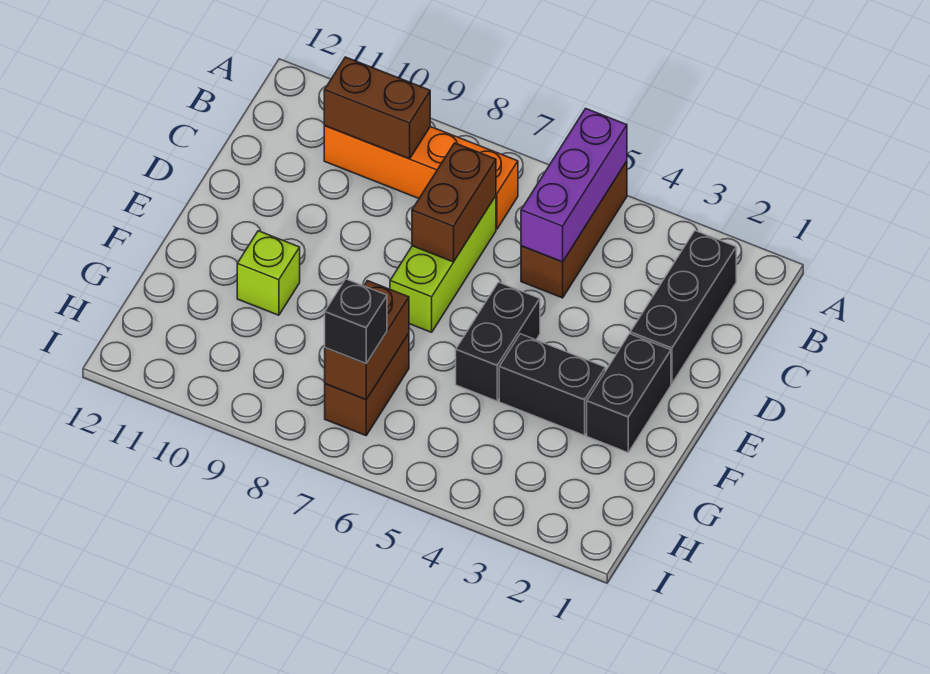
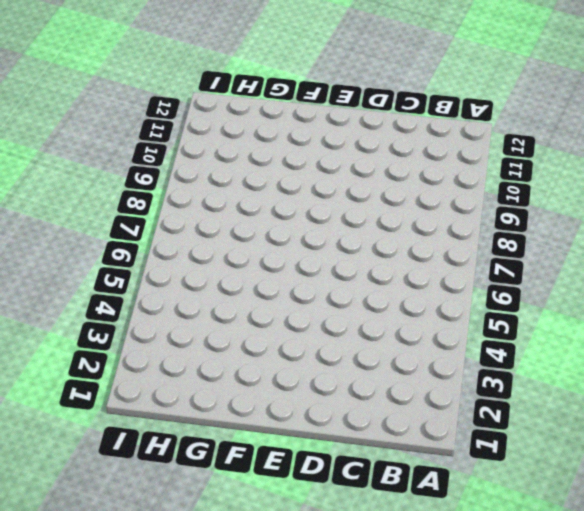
none -> brown 1x3 brick [521,161,627,298]
none -> black 1x3 brick [630,231,736,384]
none -> orange 1x4 brick [324,126,518,229]

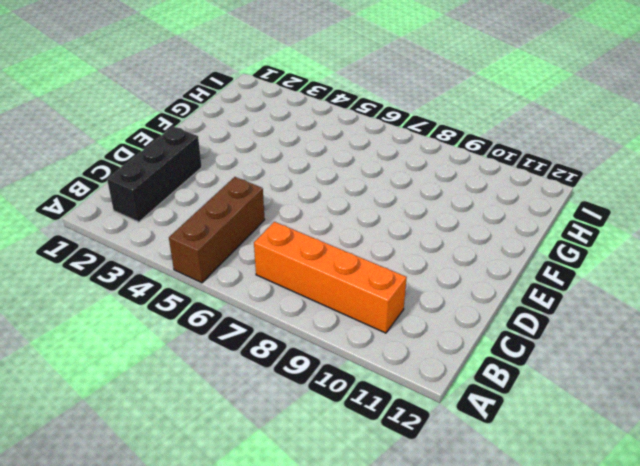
none -> lime 1x3 brick [390,196,496,332]
none -> black 1x2 brick [587,334,671,452]
none -> black 1x2 brick [456,282,540,401]

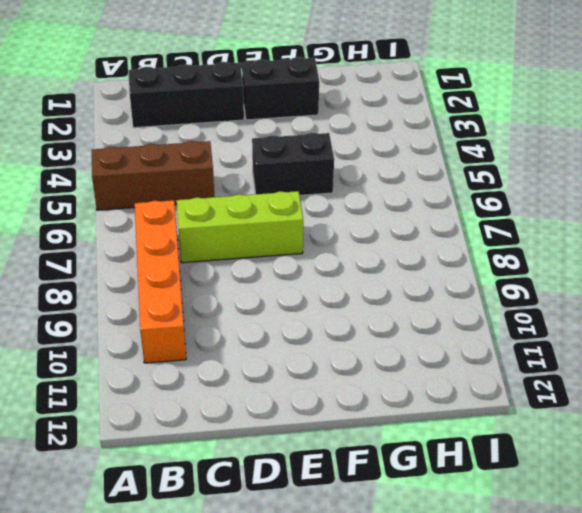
none -> black 1x2 brick [499,334,605,435]
none -> lime 1x1 brick [237,231,300,315]
none -> brown 1x2 brick [325,333,409,435]

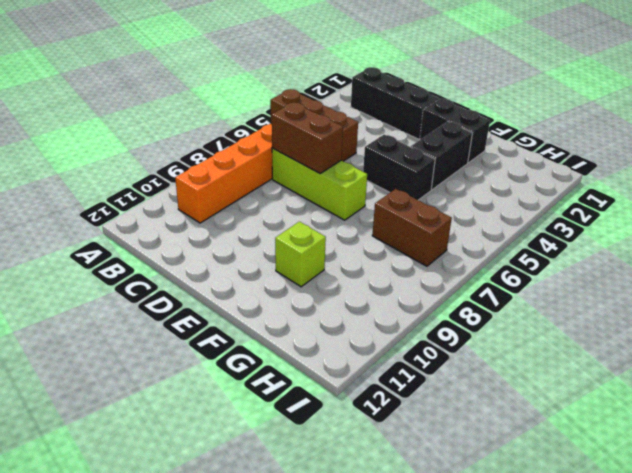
none -> purple 1x3 brick [521,109,627,262]
none -> brown 1x2 brick [324,57,430,159]
none -> brown 1x2 brick [325,281,409,400]

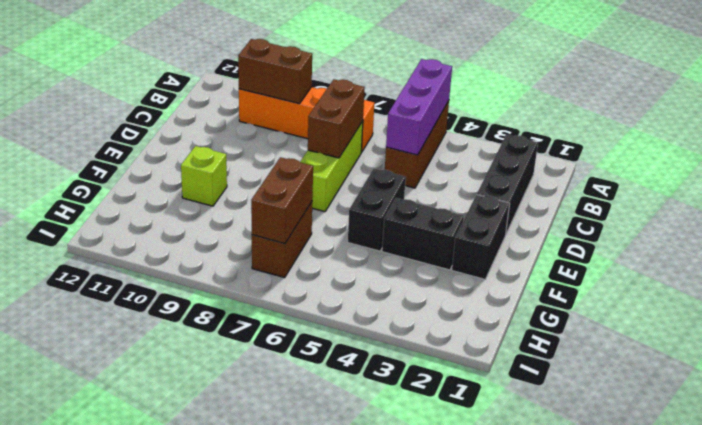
none -> black 1x1 brick [325,279,387,363]

